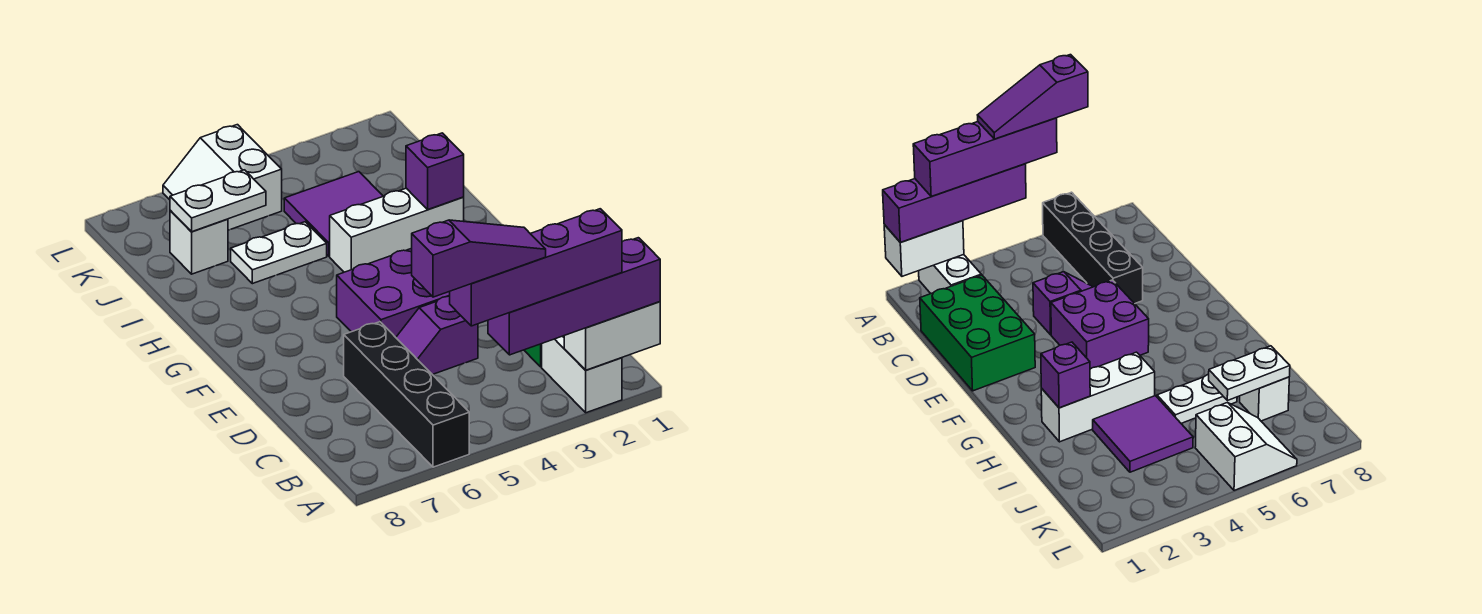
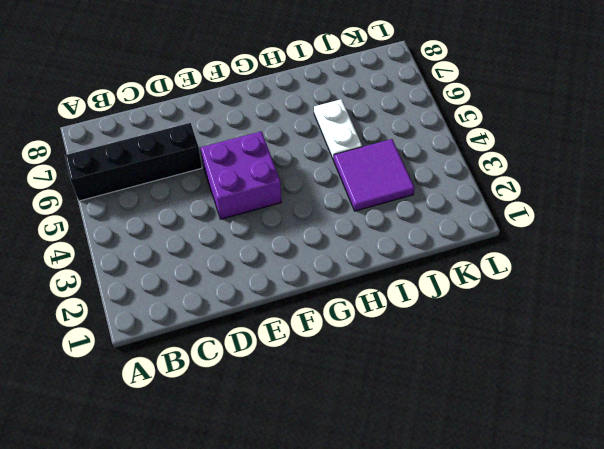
none -> white 1x2 brick [542,336,622,413]
none -> green 2x3 brick [920,275,1035,391]
none -> purple 1x2 slope [396,296,478,375]

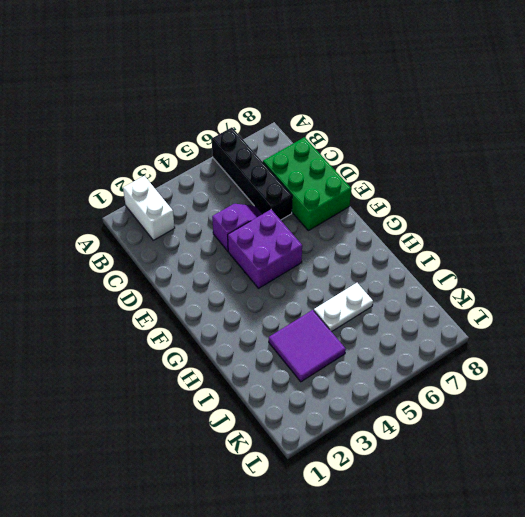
green 2x3 brick [263,137,351,231] -> green 2x3 brick moved to [920,275,1035,391]
none -> white 1x3 brick [330,188,464,272]
none -> white 1x1 brick [170,210,228,274]
none -> white 2x2 slope [163,125,282,230]

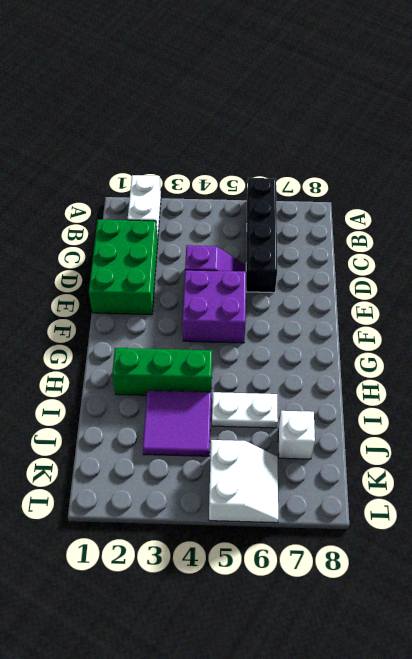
green 1x3 brick [112,348,212,395] -> white 1x3 brick [330,188,464,272]
none -> white 1x2 brick [564,302,660,370]
none -> purple 1x1 brick [406,133,464,209]
none -> white 1x2 plate [170,170,266,232]

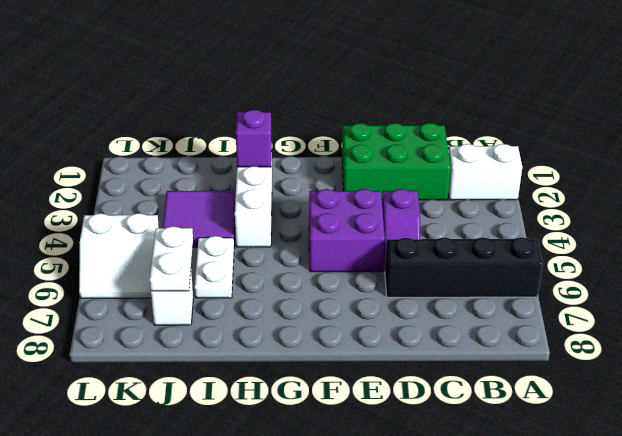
none -> white 1x2 brick [564,302,660,370]
none -> purple 1x4 brick [488,238,660,355]
none -> purple 1x4 brick [450,209,622,326]

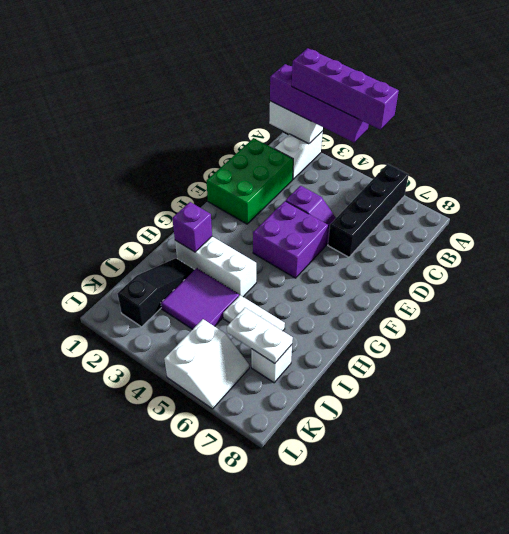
black 1x3 slope [117,258,194,327] -> none
none -> purple 1x3 slope [412,220,546,297]

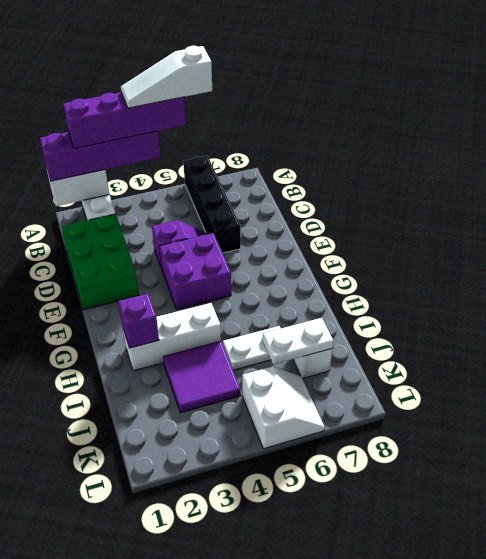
white 1x3 slope [121,46,212,108] -> purple 1x3 slope [412,220,546,297]

